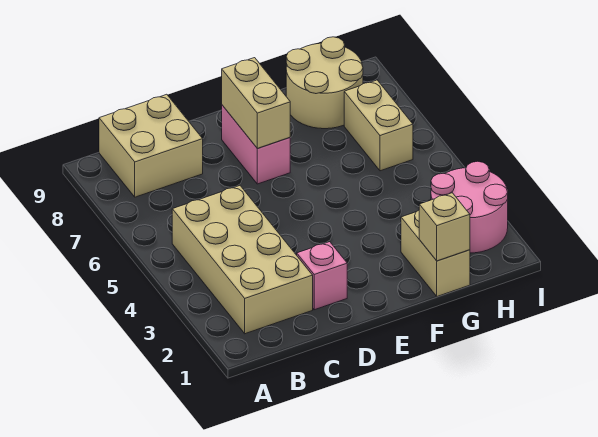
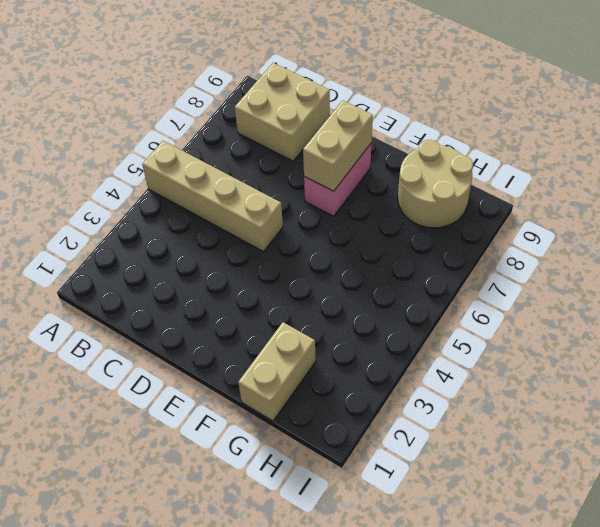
tan 1x4 brick [142,141,283,252] -> tan 2x4 brick [172,186,313,334]
none -> pink 1x1 brick [297,242,347,310]
none -> pink 2x2 round brick [431,161,508,253]

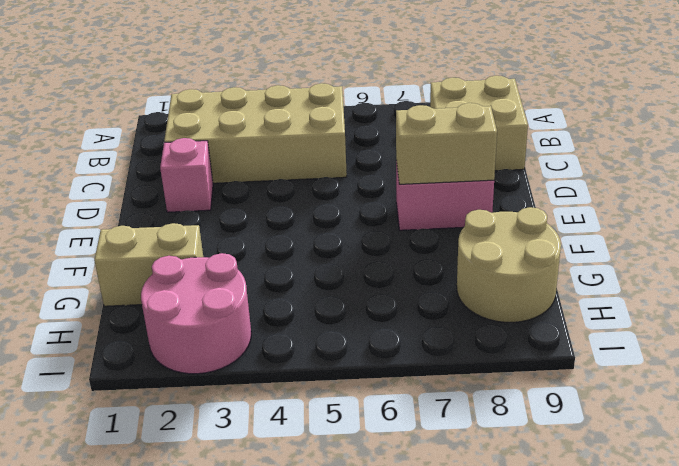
none -> tan 1x2 brick [344,80,413,171]
none -> tan 1x1 brick [419,193,470,261]

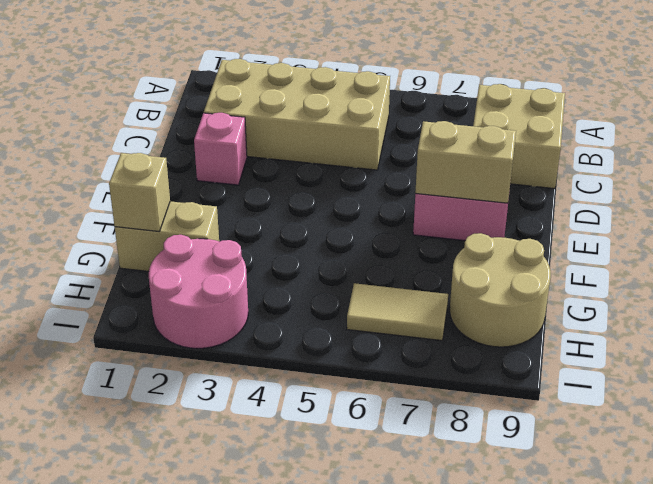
tan 1x2 tile [347,283,448,341] -> tan 1x2 brick [344,80,413,171]

